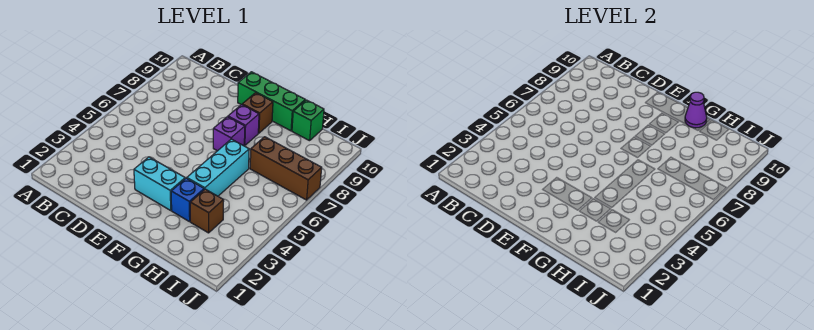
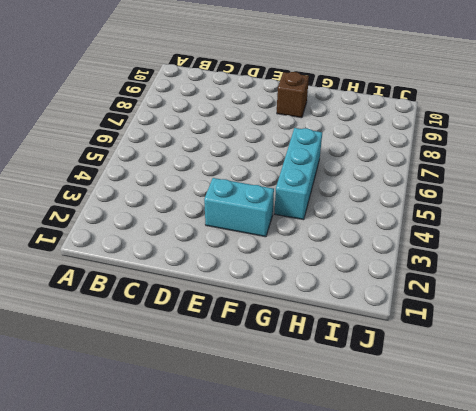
none -> green 1x3 brick [238,72,305,131]
none -> purple 1x1 brick [213,117,245,151]

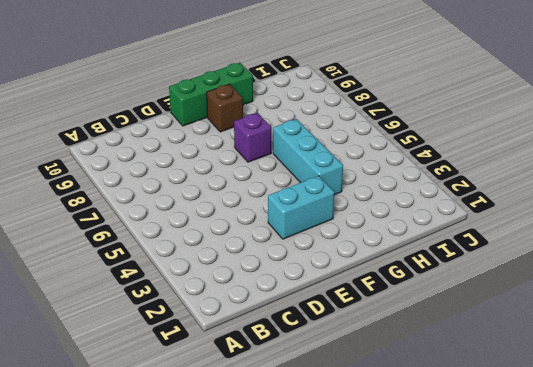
none -> purple 1x1 brick [228,105,259,145]
none -> blue 1x1 brick [171,178,204,222]

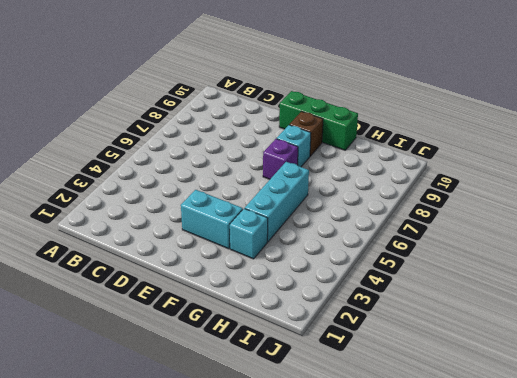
cyan 1x1 brick [277,125,311,167] -> purple 1x1 brick [228,105,259,145]
cyan 1x1 brick [230,209,268,259] -> blue 1x1 brick [171,178,204,222]
none -> brown 1x1 brick [190,189,224,233]
none -> brown 1x3 brick [250,137,322,200]

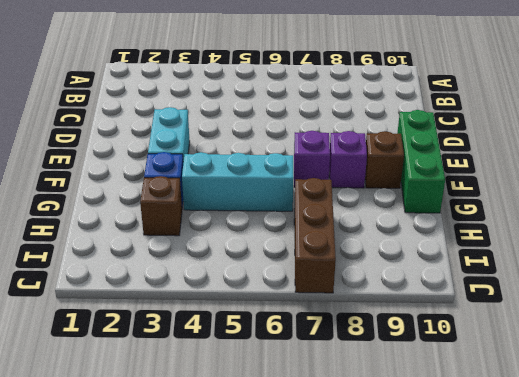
none -> green 1x1 brick [292,100,324,141]
none -> purple 1x1 cone [685,92,707,128]

